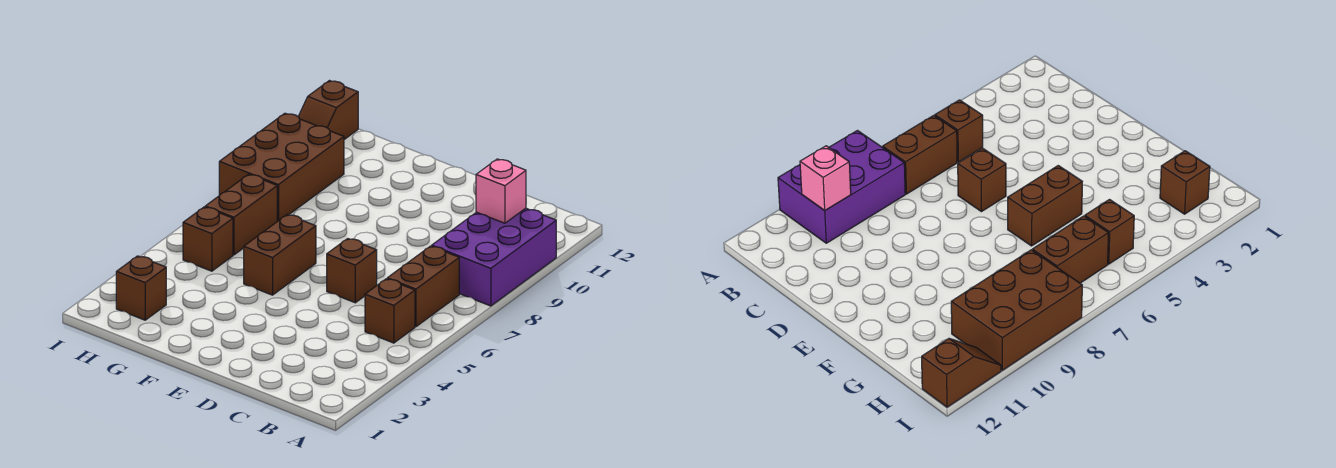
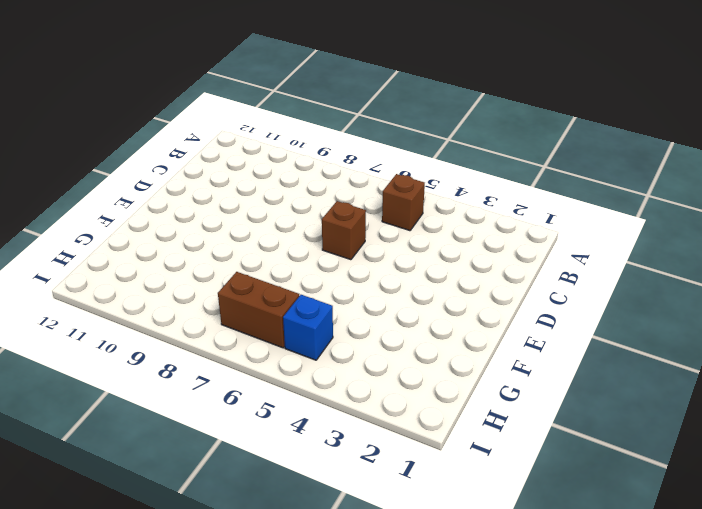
blue 1x1 brick [283,295,333,360] -> brown 1x1 brick [183,207,233,271]
none -> purple 2x3 brick [432,208,556,306]
none -> brown 1x2 brick [387,246,459,327]

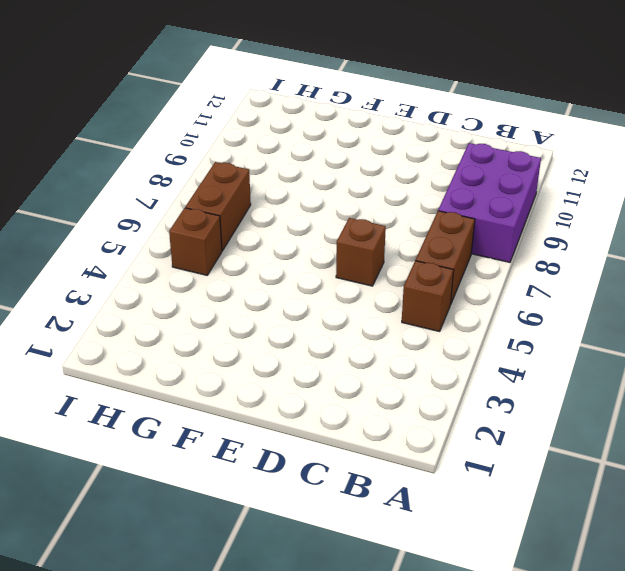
none -> brown 1x2 brick [244,215,316,295]
none -> brown 1x1 brick [116,256,166,320]

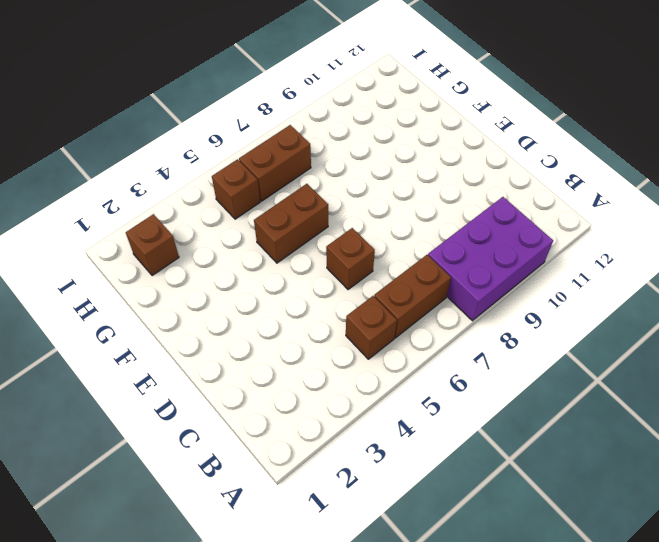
none -> brown 2x3 brick [219,113,344,221]
none -> brown 1x2 slope [298,81,358,140]

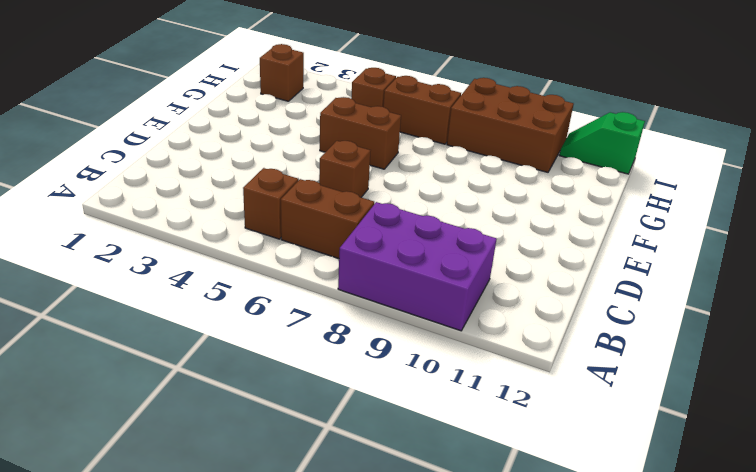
green 1x2 slope [559,112,645,174] -> brown 1x2 slope [298,81,358,140]
none -> pink 1x1 brick [476,159,526,223]

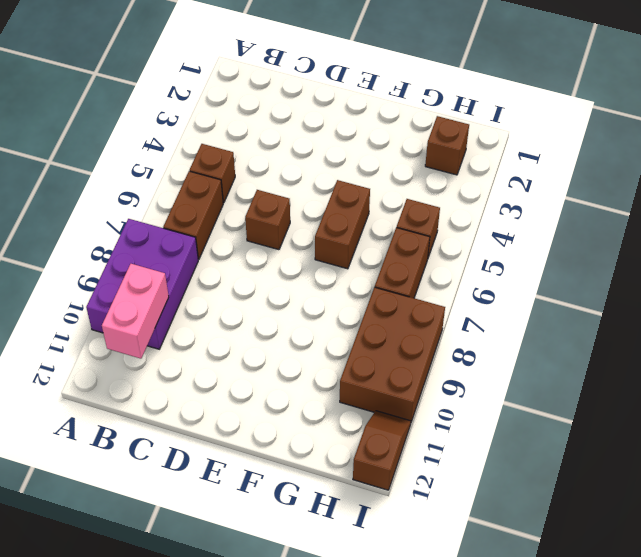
pink 1x2 brick [102,264,169,359] -> pink 1x1 brick [476,159,526,223]

